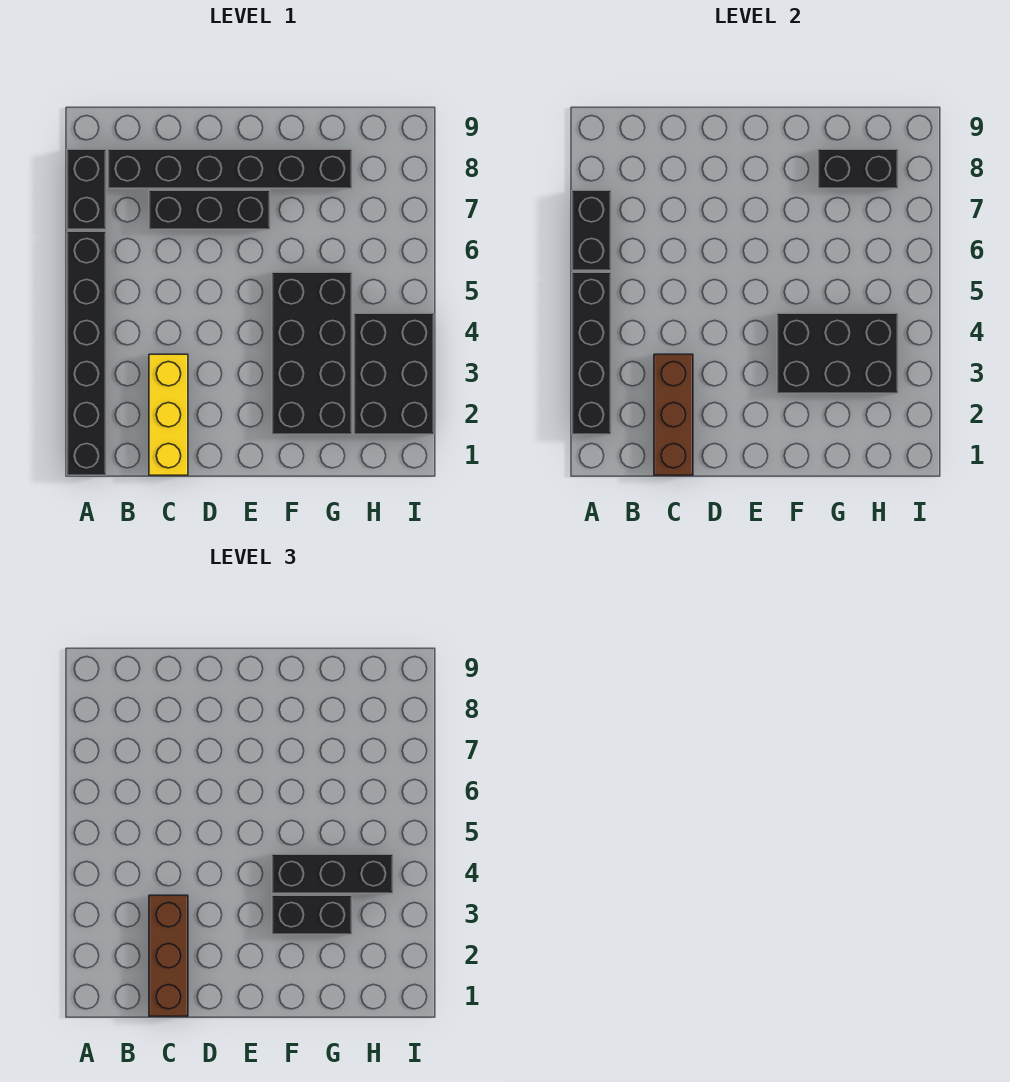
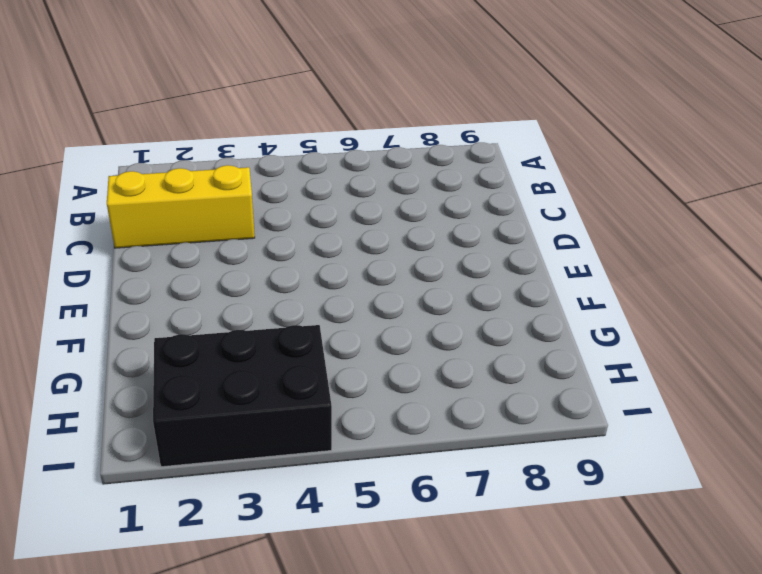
none -> black 1x6 brick [67,231,106,475]
none -> black 1x2 brick [67,149,106,229]
none -> black 1x6 brick [108,149,352,188]

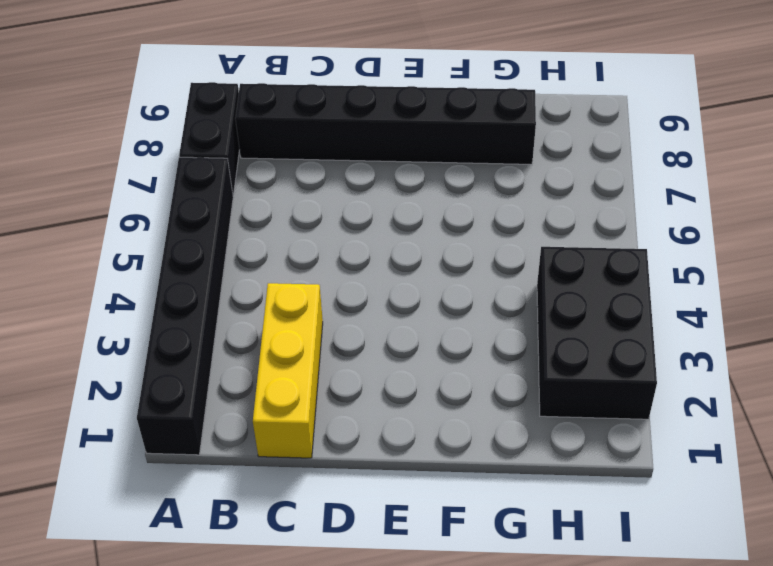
none -> black 1x3 brick [149,190,270,229]
none -> black 2x4 brick [272,272,352,434]
none -> black 1x4 brick [572,272,611,434]

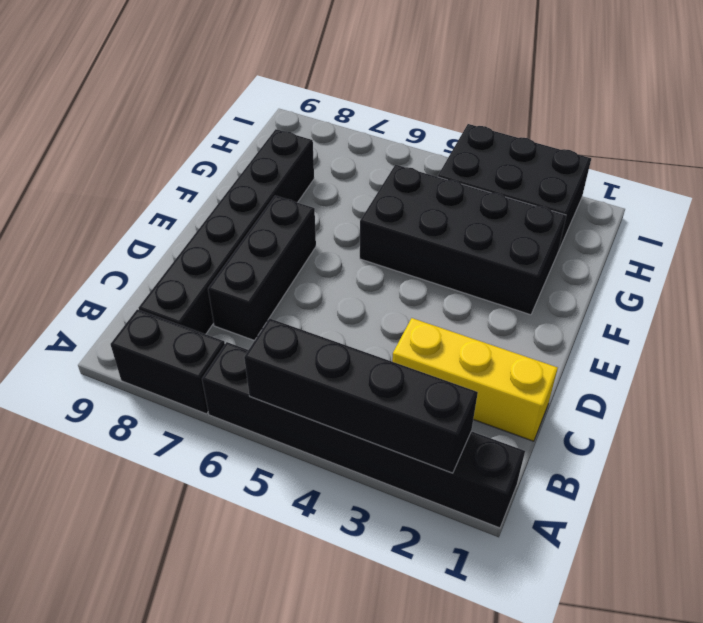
none -> black 1x2 brick [572,190,611,270]
none -> brown 1x3 brick [654,354,693,475]
none -> black 2x3 brick [777,313,898,393]

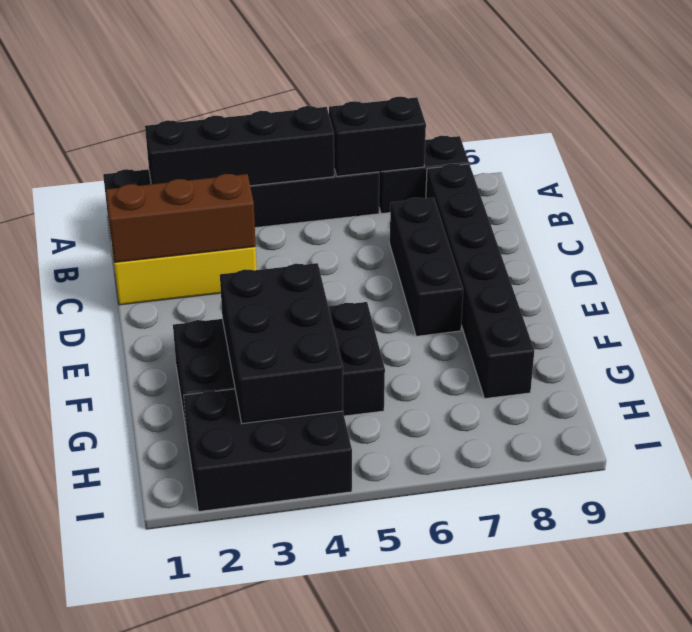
none -> black 1x2 brick [818,149,898,188]
none -> brown 1x3 brick [149,895,188,1016]
none -> black 1x2 brick [272,895,352,934]

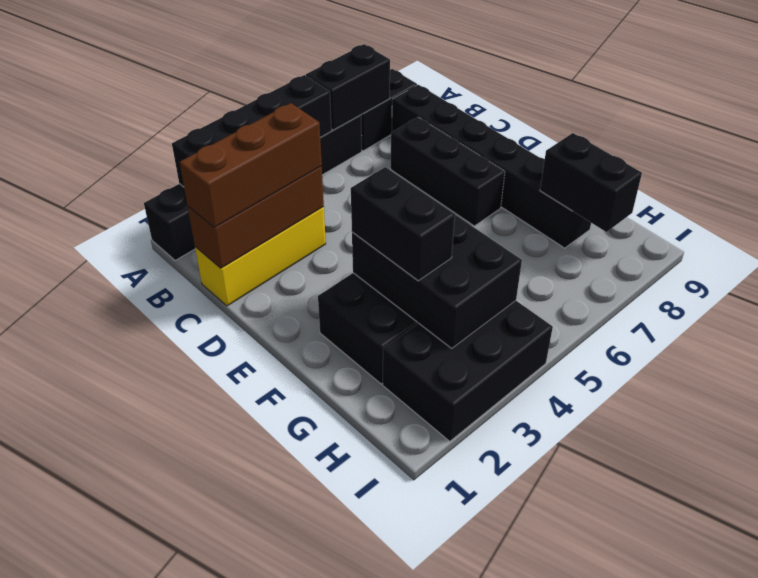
none -> black 1x3 brick [272,854,393,893]

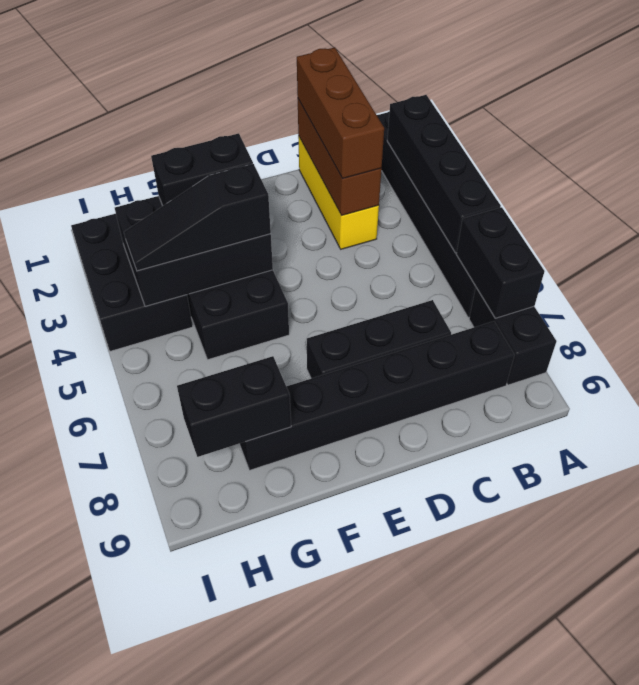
black 1x3 slope [124,164,271,271] -> black 1x3 brick [272,854,393,893]

